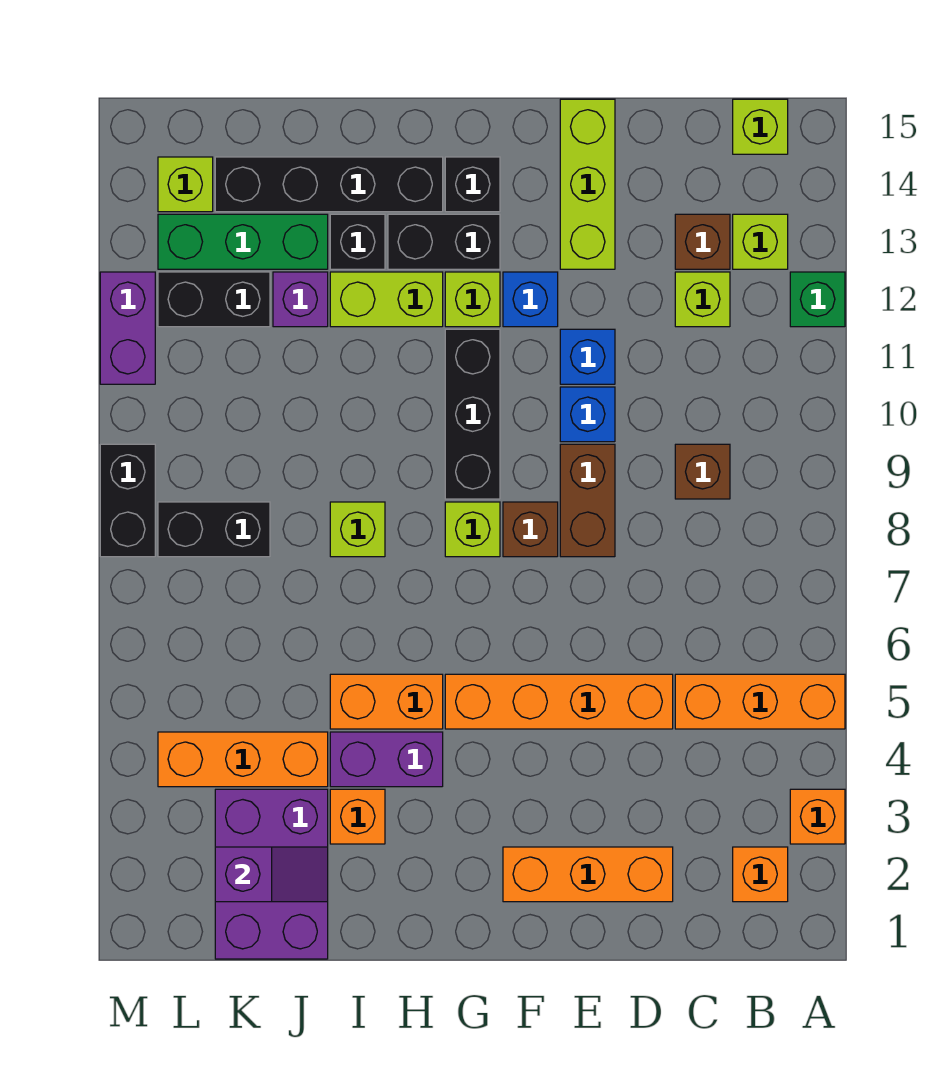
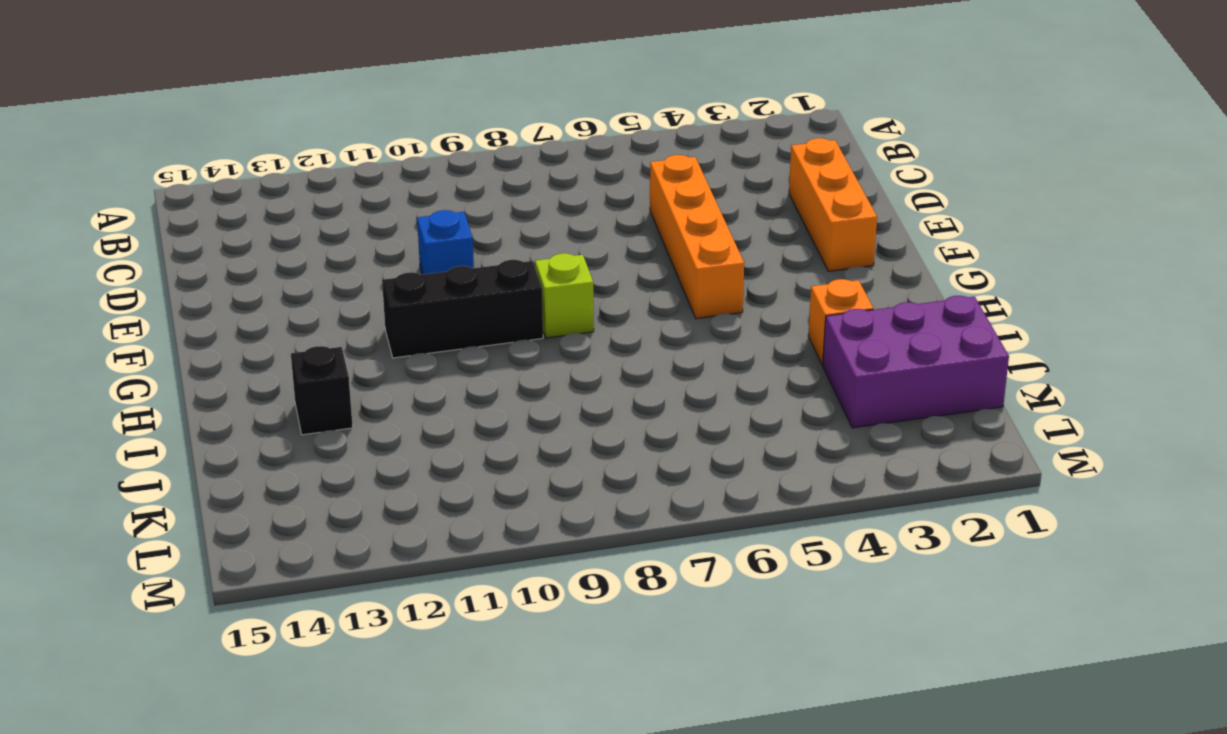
none -> orange 1x1 brick [790,789,845,844]
none -> orange 1x3 brick [675,674,845,729]
none -> green 1x1 brick [790,272,845,327]
none -> orange 1x1 brick [733,847,788,902]

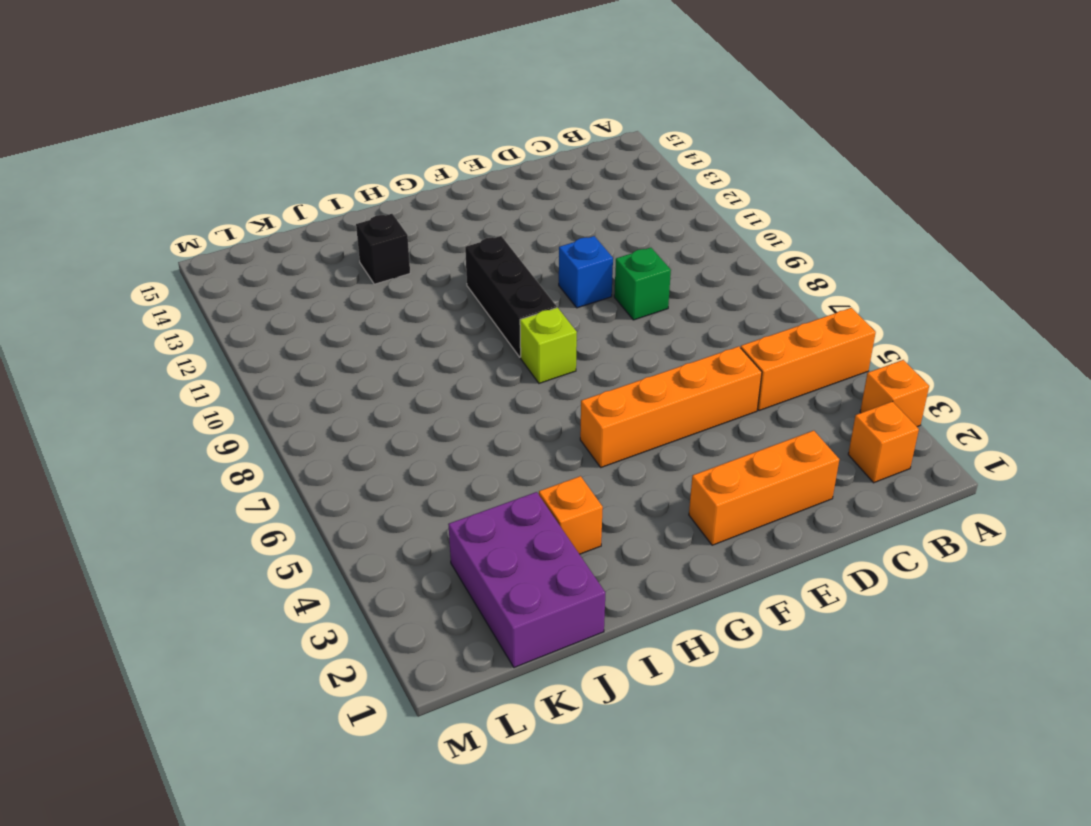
green 1x1 brick [614,248,671,320] -> green 1x1 brick moved to [790,272,845,327]
none -> lime 1x1 brick [733,214,788,269]
none -> lime 1x1 brick [733,99,788,154]
none -> brown 1x1 brick [675,444,730,499]
none -> lime 1x1 brick [675,272,730,327]

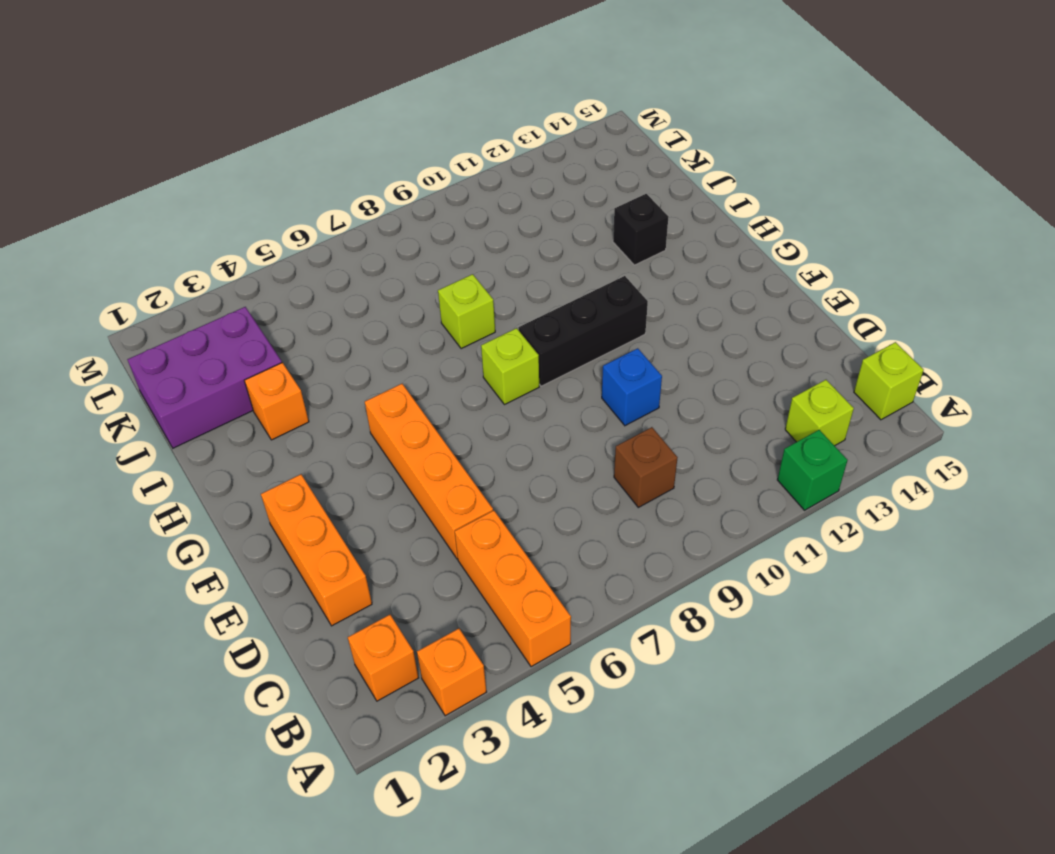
none -> lime 1x1 brick [675,272,730,327]
none -> brown 1x1 brick [675,214,730,269]
none -> brown 1x2 brick [560,444,615,557]
none -> blue 1x1 brick [560,329,615,384]

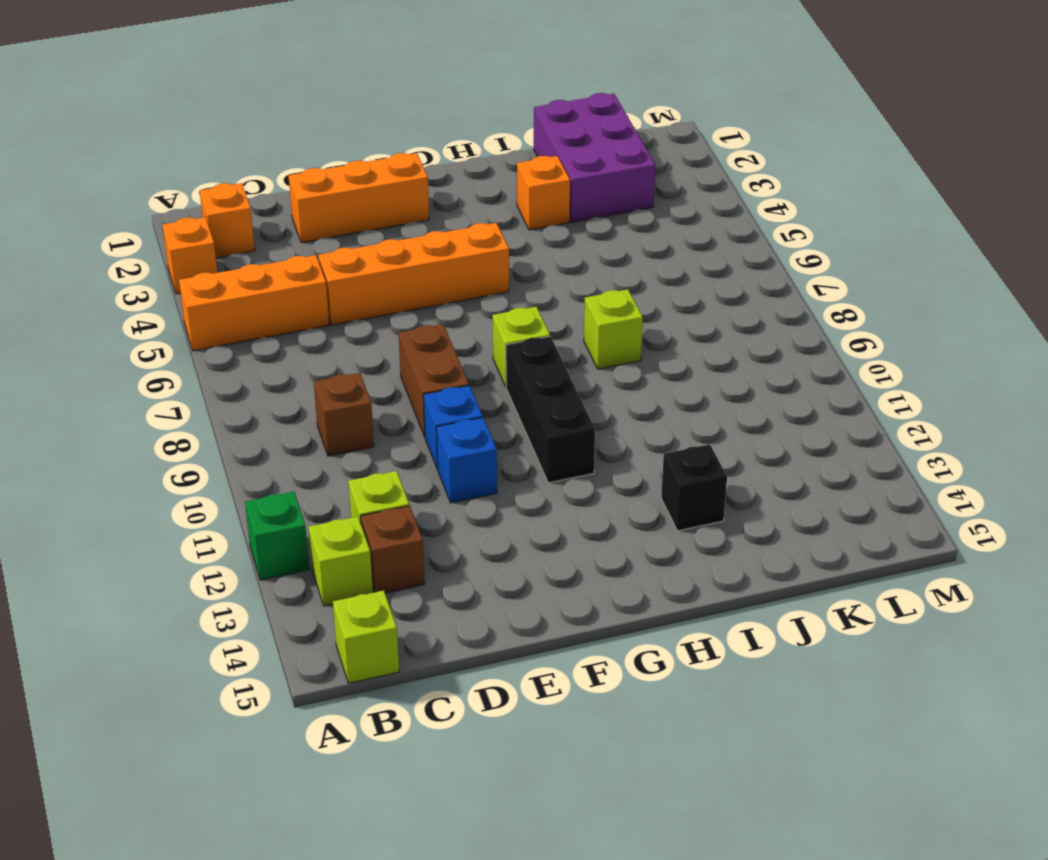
none -> lime 1x3 brick [560,99,615,269]
none -> brown 1x1 brick [503,502,558,557]
none -> blue 1x1 brick [503,272,558,327]
none -> lime 1x1 brick [445,272,500,327]

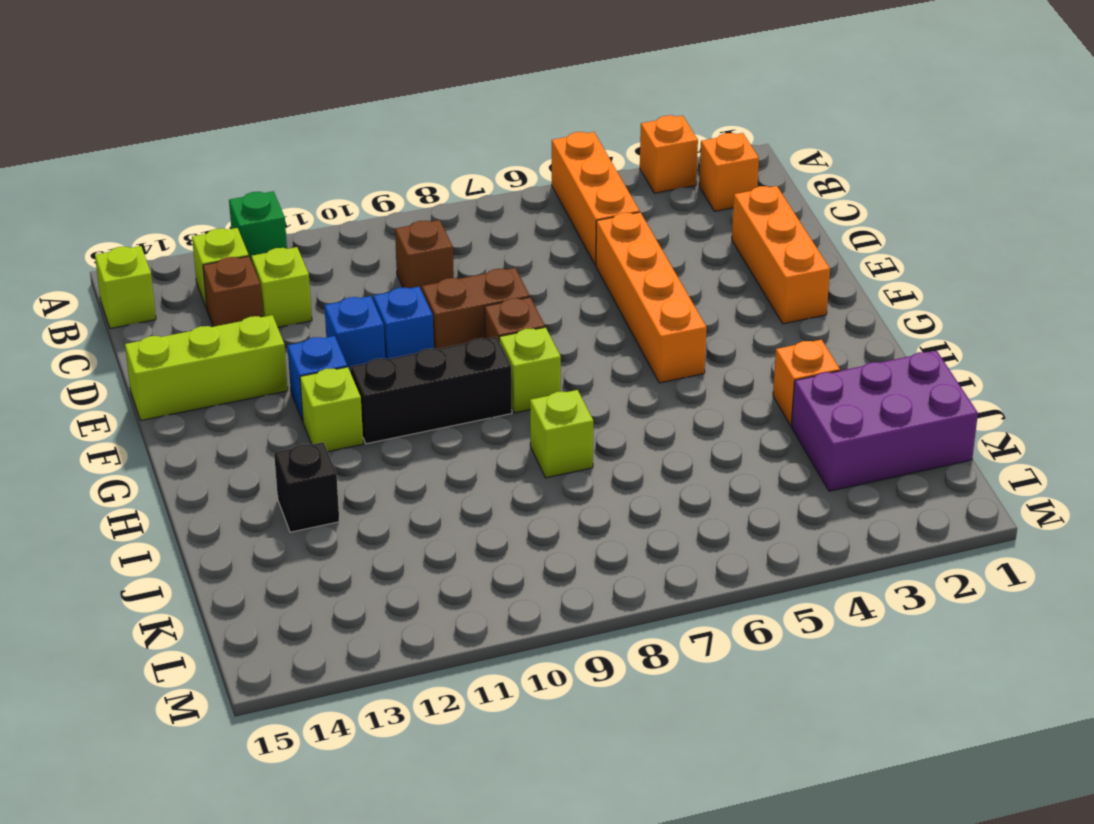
none -> black 1x2 brick [388,214,500,269]
none -> black 1x1 brick [445,157,500,212]
none -> purple 1x2 brick [330,732,443,787]
none -> orange 1x2 brick [330,674,443,729]

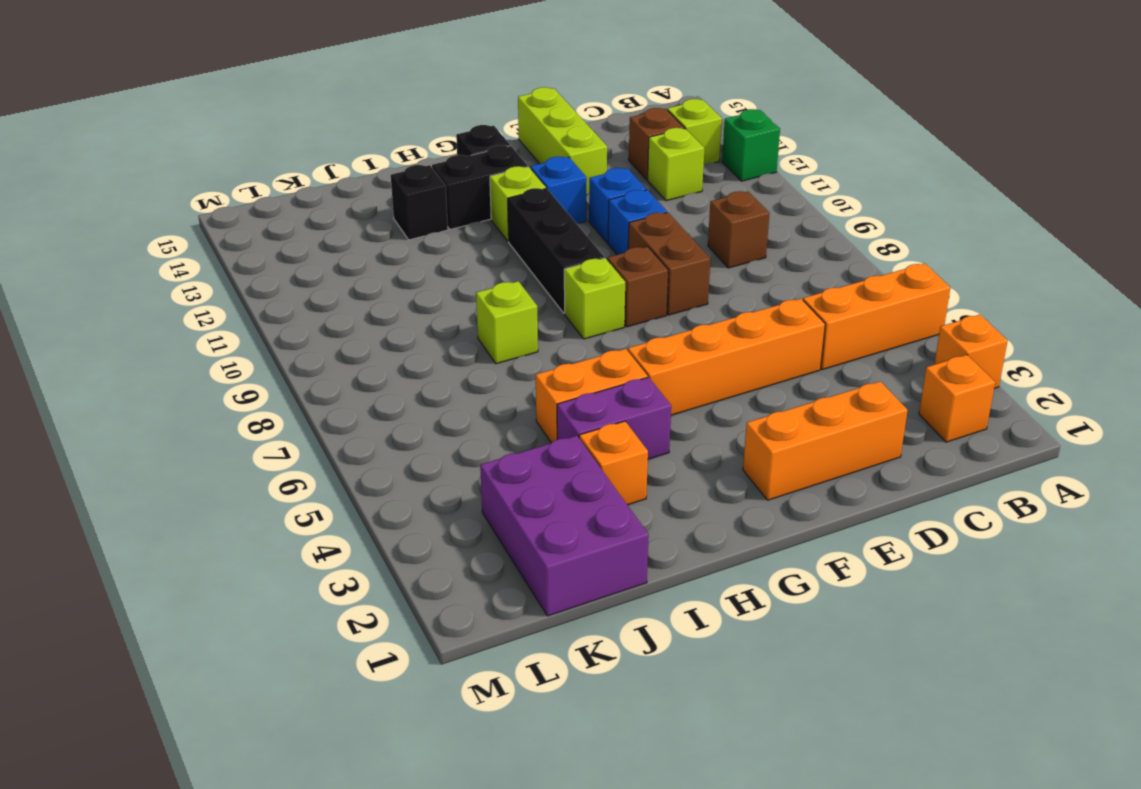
none -> lime 1x1 brick [733,99,788,154]
none -> lime 1x2 brick [330,272,443,327]
none -> black 1x4 brick [215,157,443,212]
none -> orange 1x3 brick [158,732,328,787]

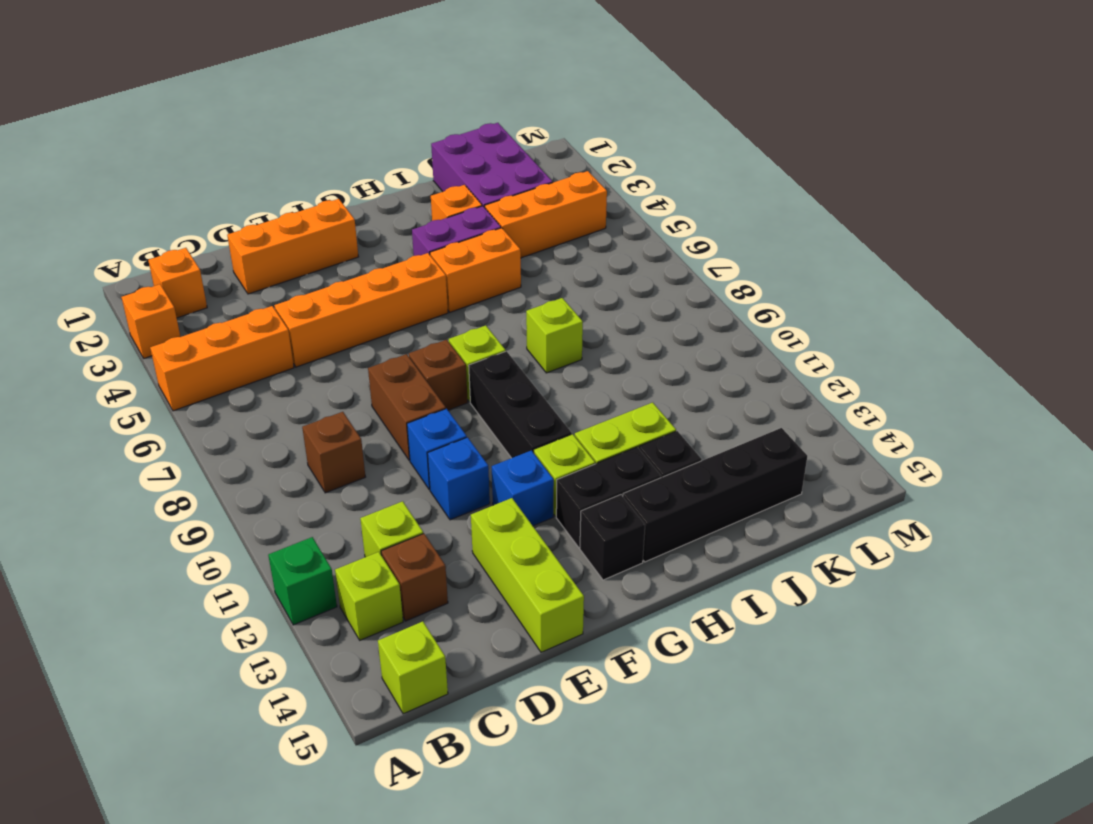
none -> purple 1x1 brick [273,272,328,327]
none -> green 1x3 brick [158,214,328,269]
none -> black 1x2 brick [158,502,270,557]
none -> black 1x2 brick [158,272,270,327]

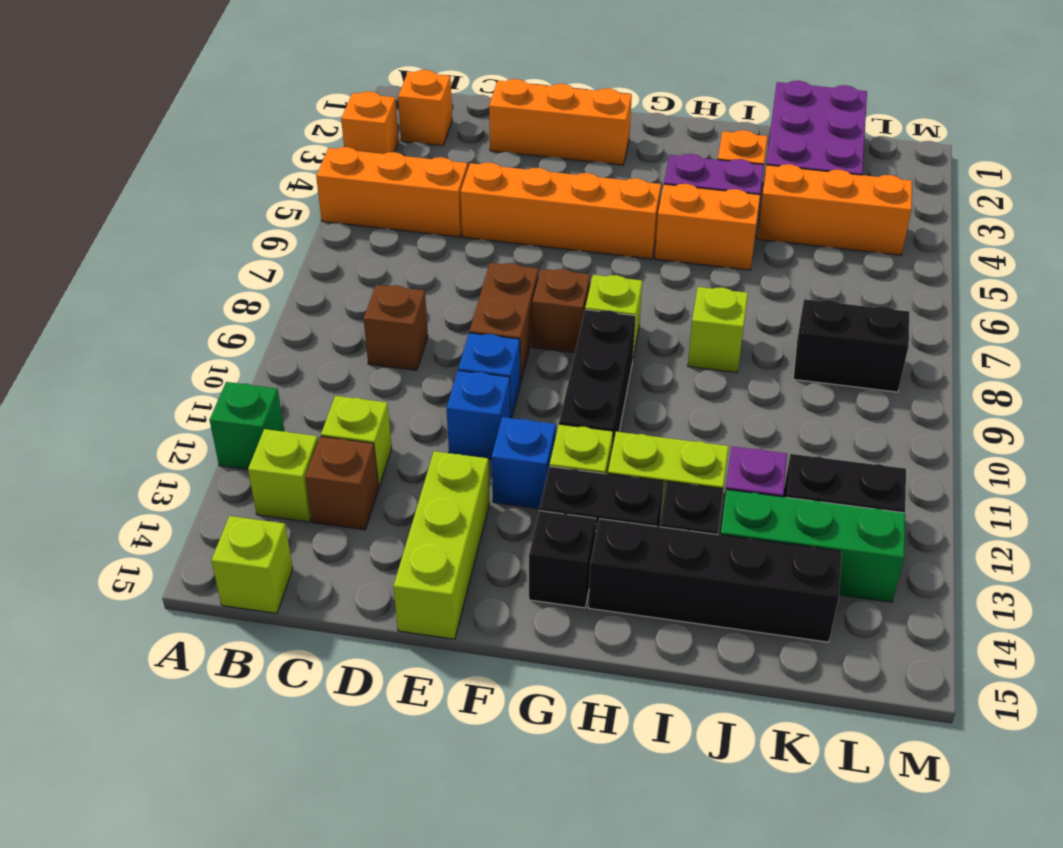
none -> lime 1x1 brick [158,157,213,212]
none -> black 1x2 brick [100,444,155,557]
none -> purple 1x2 brick [100,272,155,384]
none -> purple 1x2 slope [215,847,328,902]

